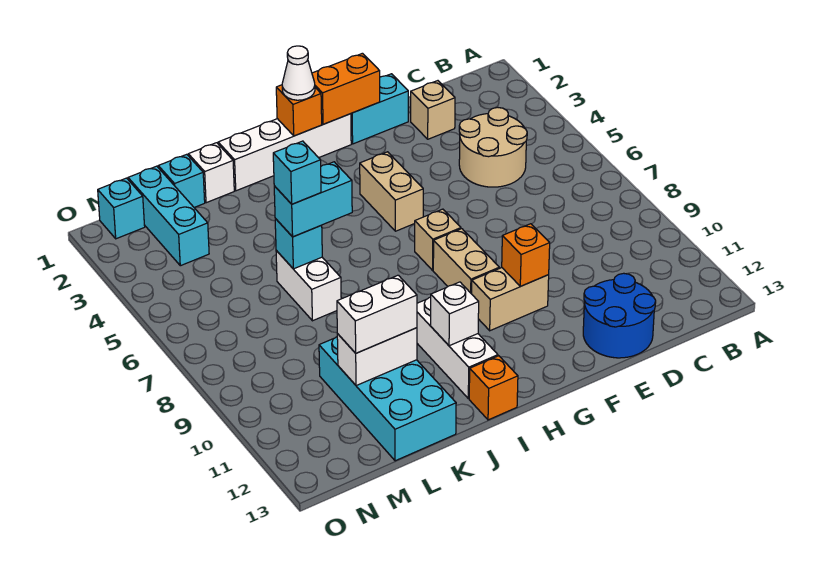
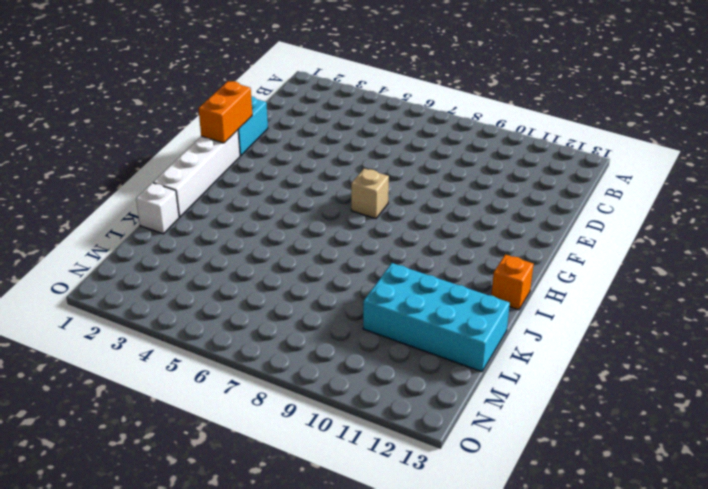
none -> tan 2x2 round brick [459,107,527,187]
none -> tan 1x1 brick [411,81,455,139]
none -> blue 2x2 round brick [583,273,656,358]

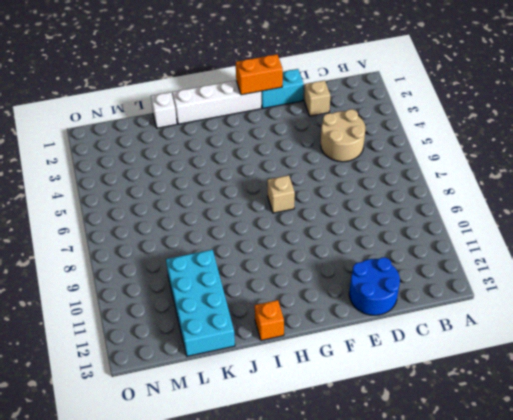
none -> tan 1x2 brick [472,268,549,331]
none -> tan 1x2 brick [360,152,423,231]
none -> tan 1x2 brick [433,229,499,294]

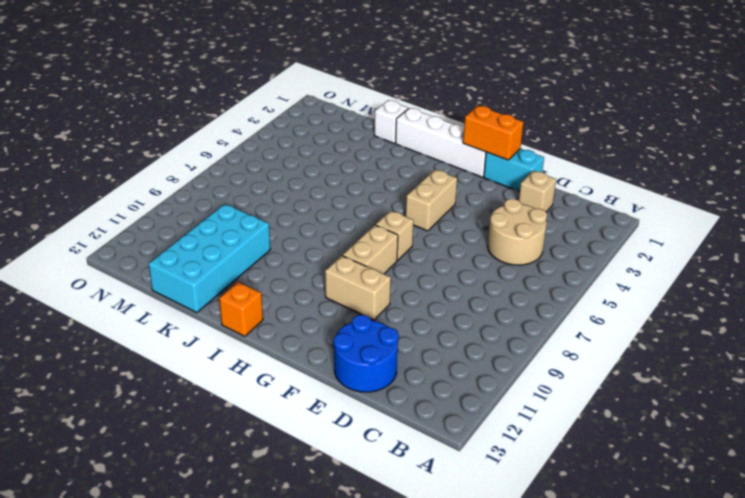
none -> white 1x3 brick [417,297,498,399]
none -> white 1x2 brick [276,251,341,321]
none -> cyan 1x1 brick [158,154,205,207]

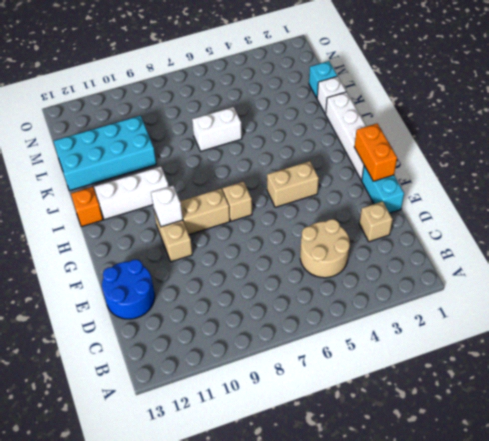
white 1x1 brick [151,186,183,227] -> white 1x1 brick moved to [431,282,479,346]
none -> cyan 1x3 brick [128,166,209,266]
none -> cyan 1x1 brick [98,178,145,239]
none -> orange 1x1 brick [502,224,550,286]

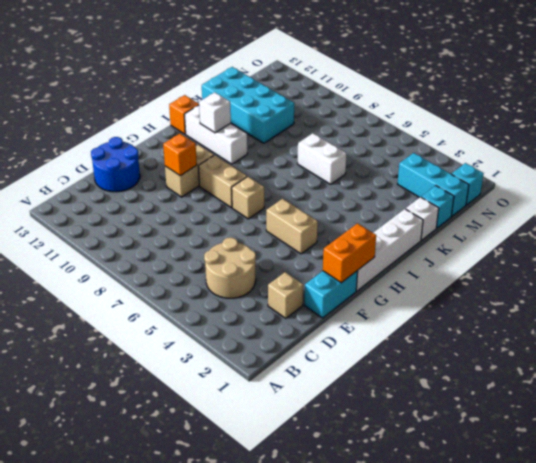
none -> orange 1x1 brick [276,85,322,136]
none -> cyan 1x1 brick [275,219,322,269]
none -> white 1x2 brick [337,328,417,386]

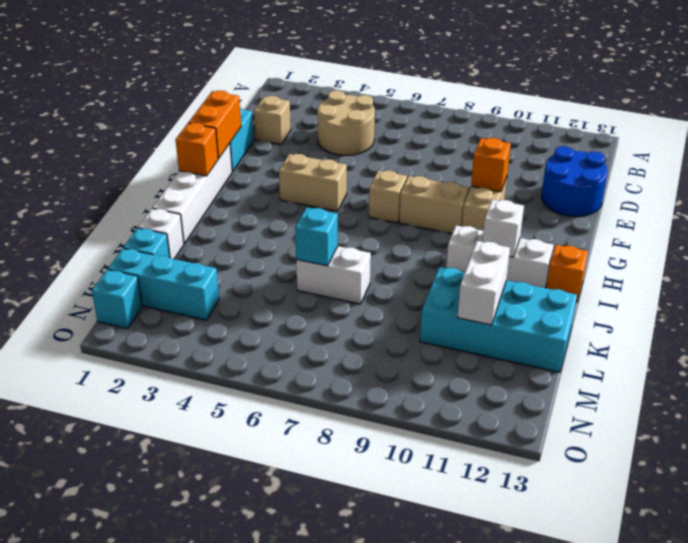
none -> white 1x1 cone [282,46,315,100]
none -> cyan 1x2 brick [274,162,352,237]
none -> white 1x2 brick [337,275,417,353]

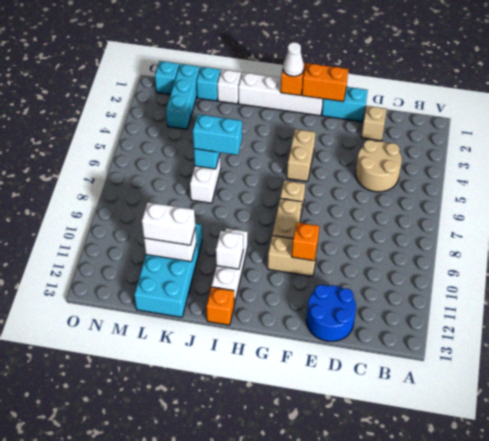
none -> cyan 1x1 brick [273,141,321,204]

